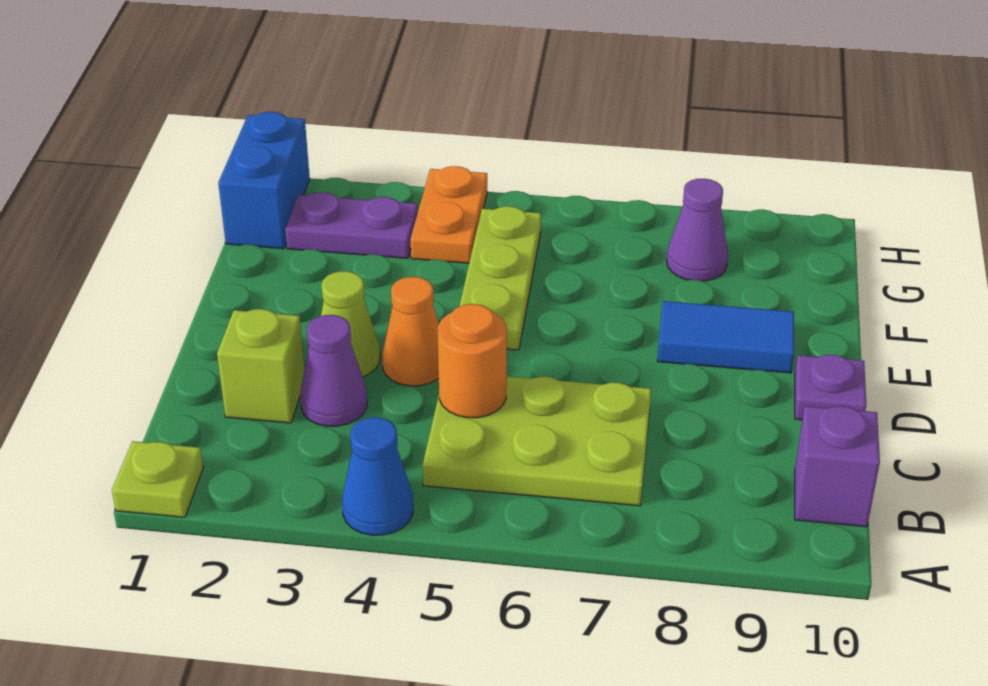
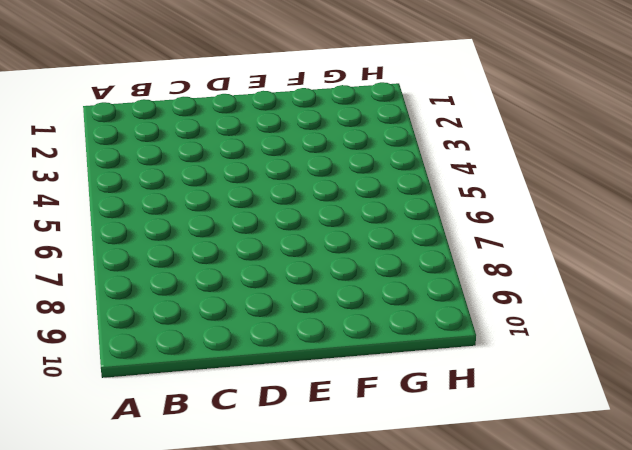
none -> lime 1x1 plate [112,441,203,517]
none -> blue 1x1 cone [342,417,413,535]
none -> lime 2x3 plate [422,376,651,506]

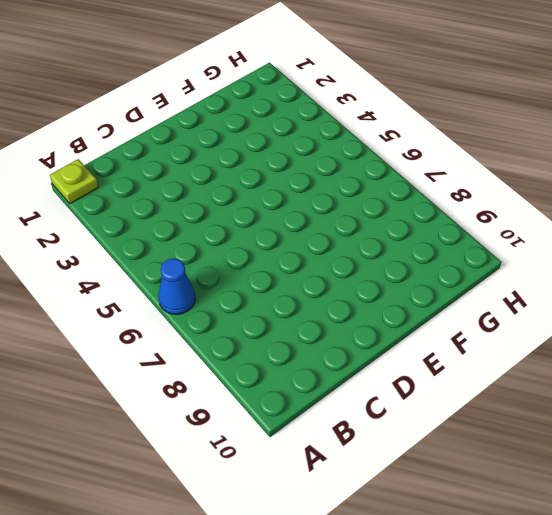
blue 1x1 cone [158,259,195,314] -> blue 1x1 cone moved to [342,417,413,535]
none -> lime 2x3 plate [422,376,651,506]
none -> purple 1x1 brick [795,406,880,527]
none -> lime 1x1 brick [217,309,305,423]

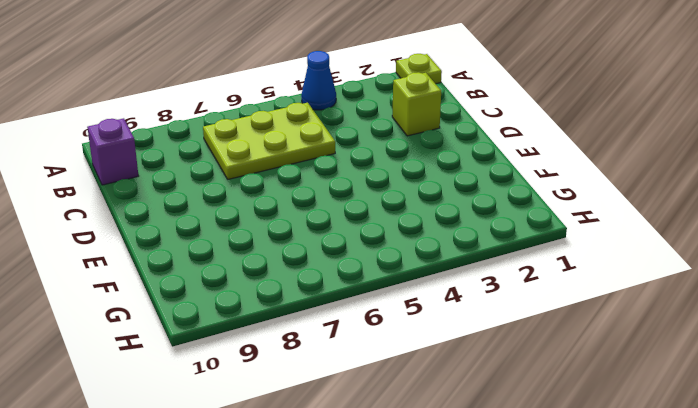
none -> purple 1x1 cone [300,315,367,426]
none -> lime 1x1 cone [321,271,380,377]
none -> orange 1x1 cone [382,277,439,386]

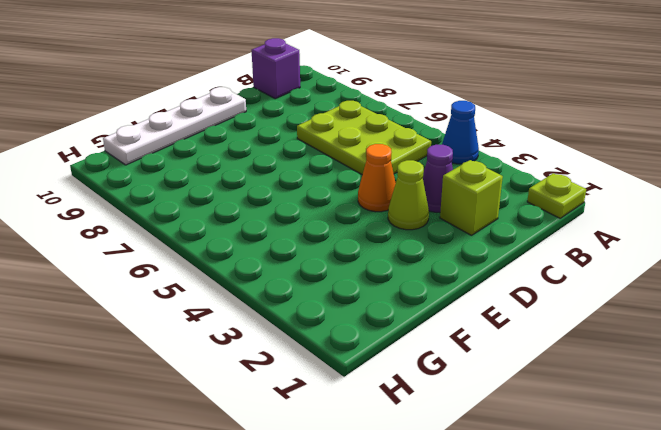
white 1x4 plate [103,87,246,165] -> purple 1x1 plate [795,355,866,420]
none -> lime 1x3 plate [459,206,541,350]
none -> blue 1x2 tile [657,301,794,373]
none -> blue 1x2 brick [218,112,310,249]

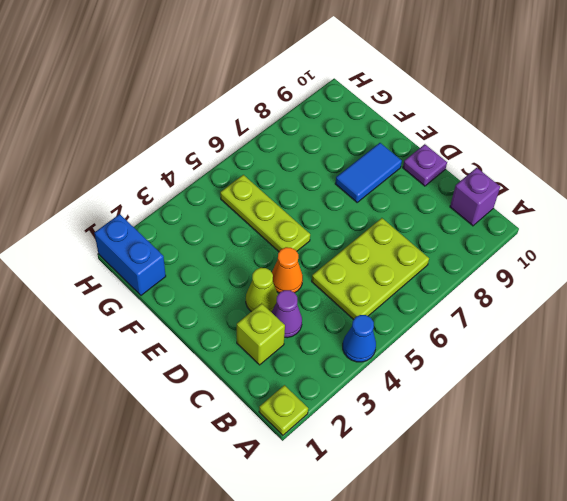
none -> purple 1x2 plate [285,192,418,258]
none -> orange 1x2 plate [411,166,487,263]
none -> purple 1x1 cone [667,179,728,281]

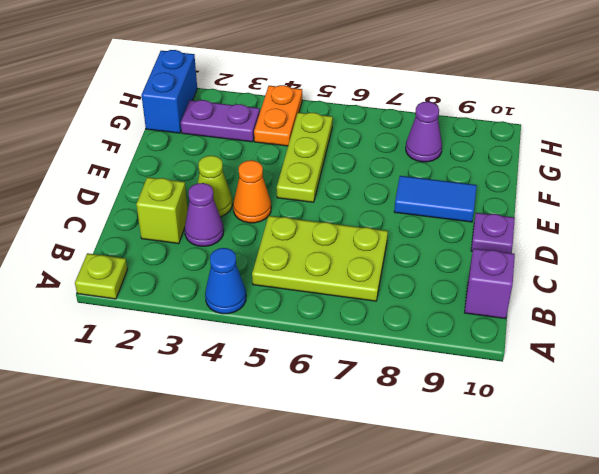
none -> orange 1x1 round brick [437,304,507,418]

